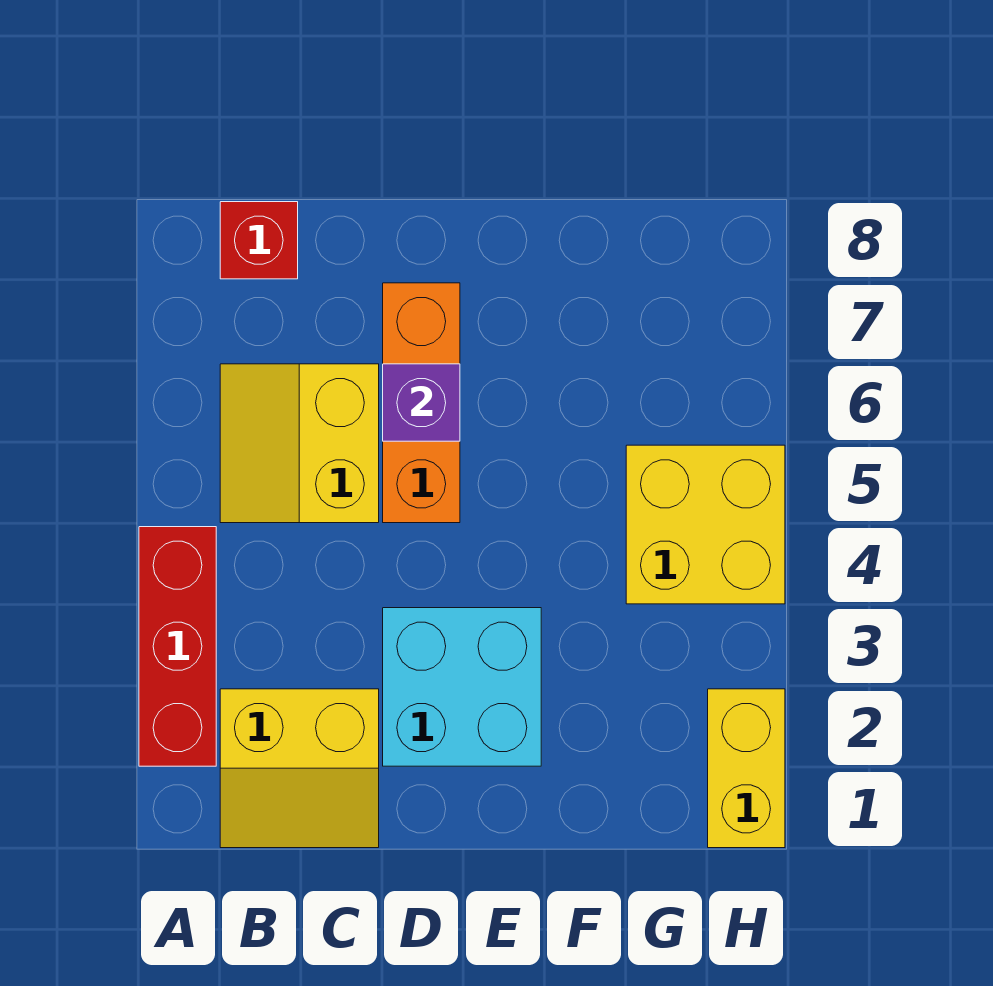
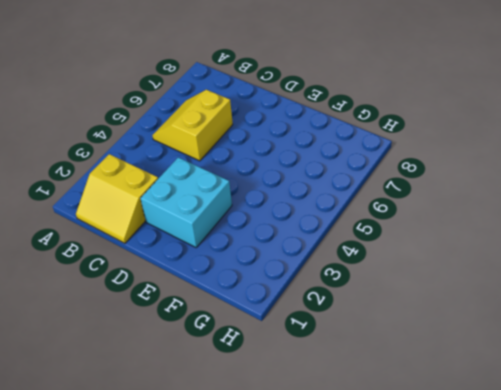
none -> red 1x3 brick [139,527,216,766]
none -> red 1x1 brick [220,202,298,279]

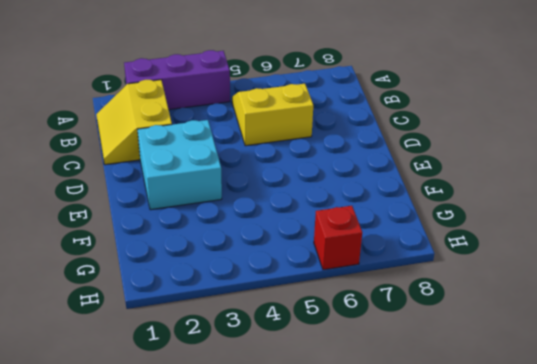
purple 1x3 brick [124,50,230,110] -> red 1x3 brick [139,527,216,766]
red 1x1 brick [314,206,362,270] -> red 1x1 brick moved to [220,202,298,279]
none -> orange 1x3 brick [383,283,460,523]
none -> yellow 2x2 brick [626,445,785,604]

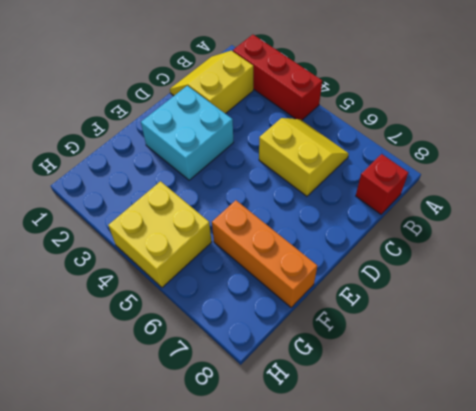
orange 1x3 brick [212,200,317,307] -> orange 1x3 brick moved to [383,283,460,523]
none -> yellow 1x2 brick [708,689,785,848]
none -> purple 1x1 brick [383,364,460,441]

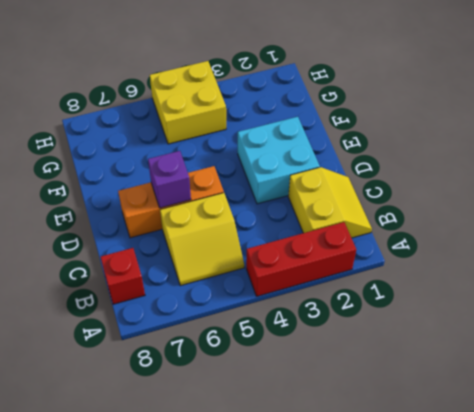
none -> yellow 1x2 brick [708,689,785,848]

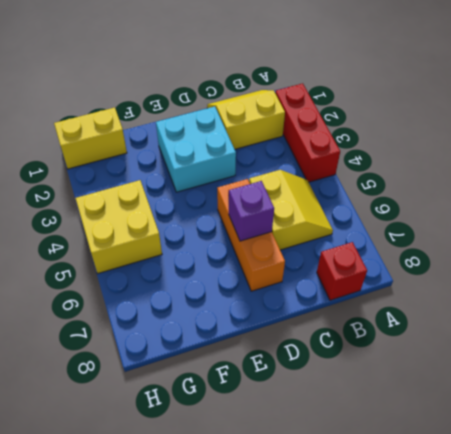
yellow 1x2 brick [54,107,127,169] -> yellow 1x2 brick turned to [708,689,785,848]

